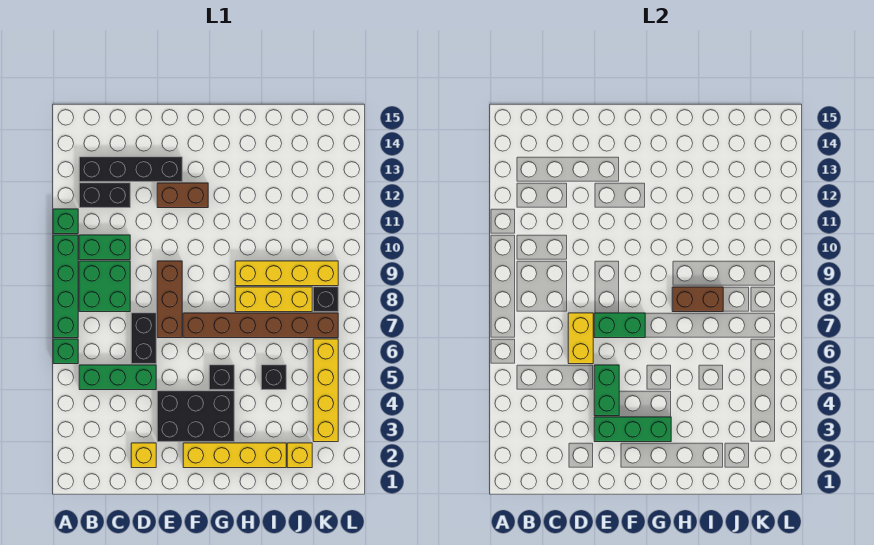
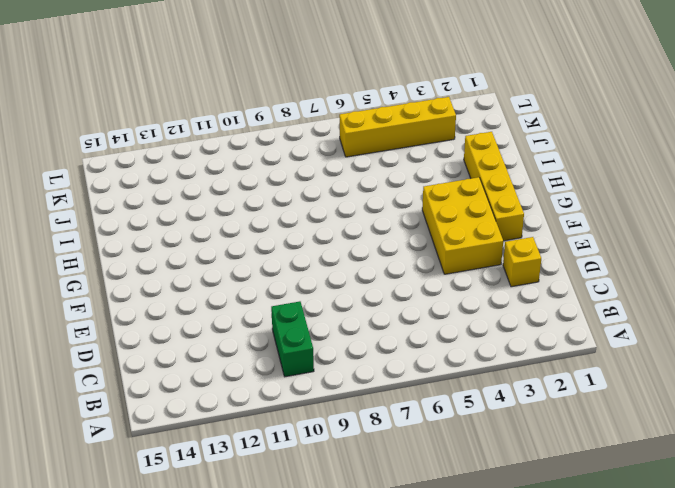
yellow 2x3 brick [422,177,503,274] -> black 2x3 brick [157,391,234,442]
none -> green 1x1 brick [53,339,78,364]
none -> green 1x4 brick [53,235,78,338]
none -> green 1x1 brick [53,209,78,234]

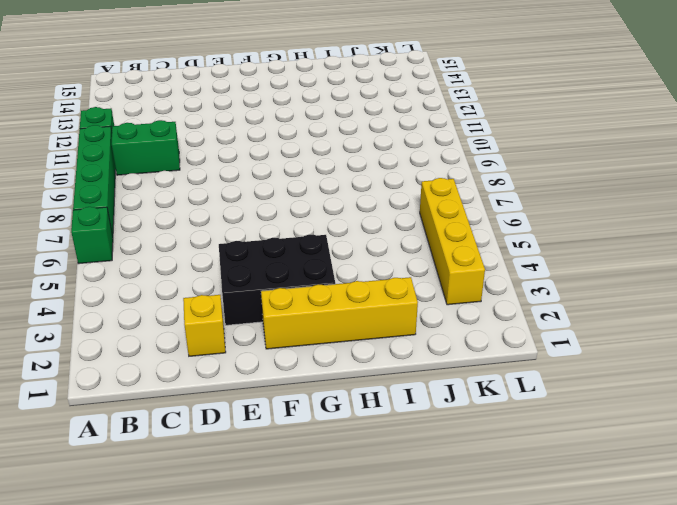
none -> green 1x3 brick [79,365,156,390]
none -> green 2x2 brick [79,261,130,312]
none -> black 1x2 brick [79,183,130,208]

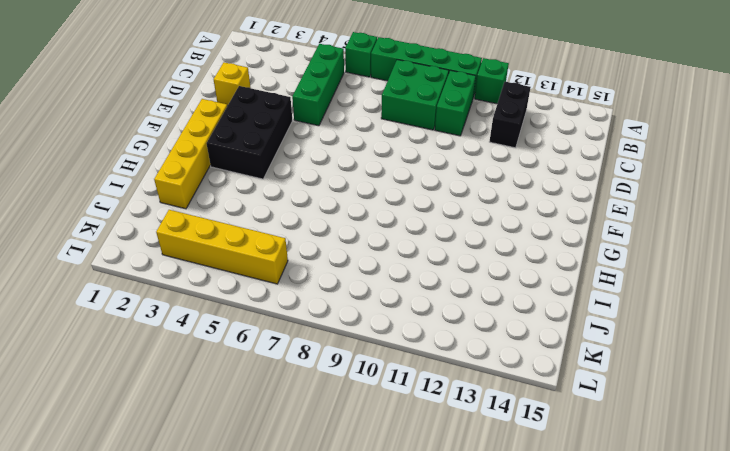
none -> black 1x4 brick [79,157,182,182]
none -> black 1x2 brick [131,313,156,364]
none -> brown 1x3 brick [157,261,182,338]

